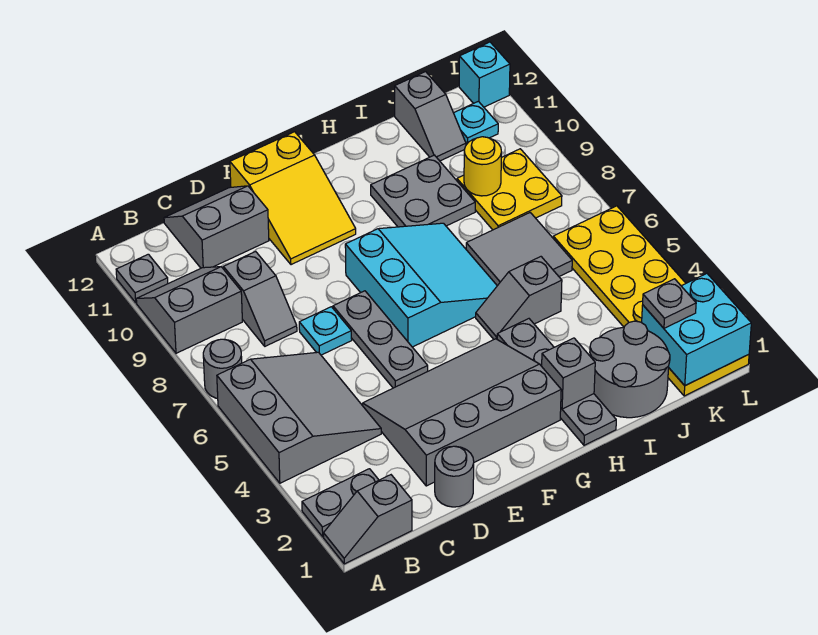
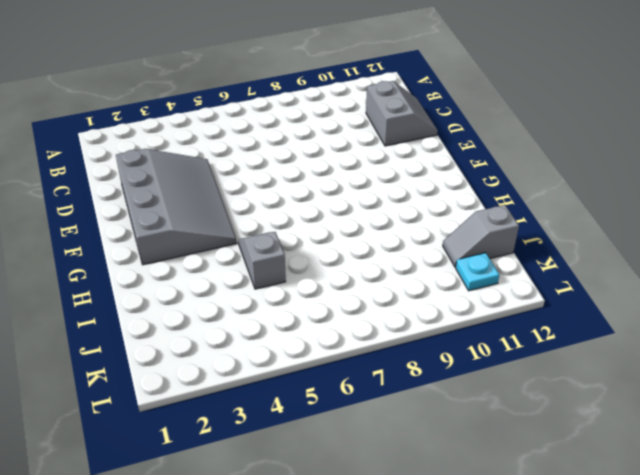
none -> grey 1x2 slope [324,475,412,564]
none -> grey 1x2 plate [302,469,379,537]
none -> grey 3x3 slope [217,352,381,483]

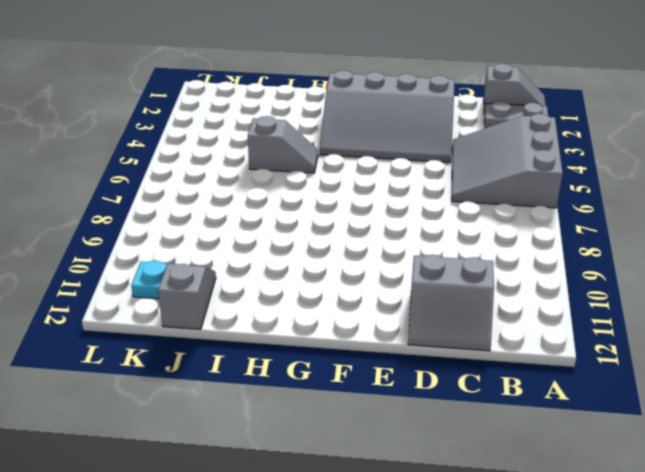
none -> grey 1x1 round brick [203,339,242,399]
none -> grey 2x2 slope [136,267,242,353]
none -> grey 1x1 plate [116,254,168,303]

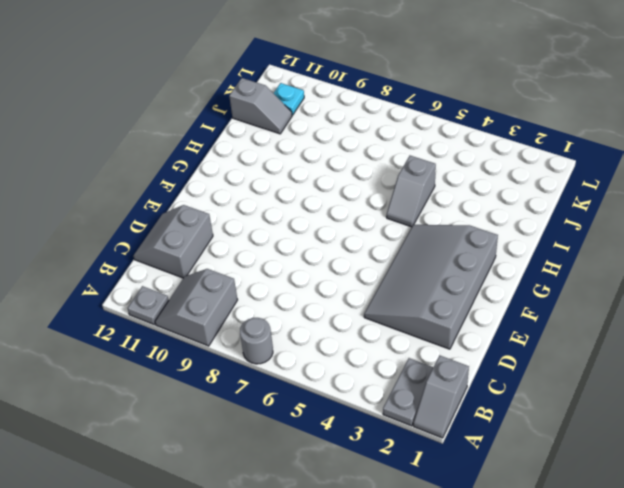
none -> grey 3x3 slope [217,352,381,483]
none -> grey 1x2 slope [223,251,297,346]
none -> grey 1x1 round brick [435,446,474,507]

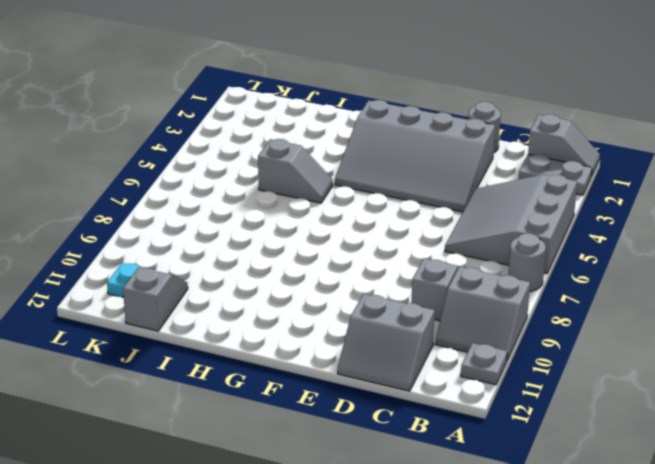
none -> cyan 1x1 plate [299,307,352,355]
none -> grey 1x3 plate [333,291,428,388]
none -> yellow 2x3 slope [230,132,356,265]

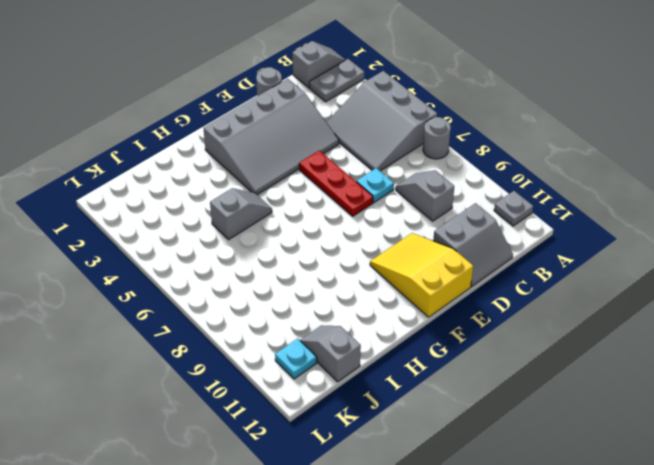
red 1x3 plate [299,150,373,216] -> grey 1x3 plate [333,291,428,388]
none -> grey 2x2 slope [136,267,242,353]
none -> cyan 3x3 slope [345,223,497,347]
none -> grey 1x4 plate [497,319,616,445]

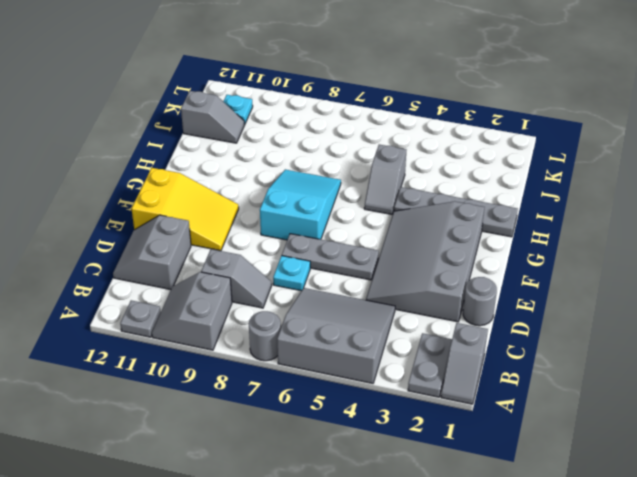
cyan 2x3 slope [260,170,341,240] -> cyan 3x3 slope [345,223,497,347]
none -> grey 2x2 plate [371,155,475,227]
none -> grey 2x2 round brick [590,321,670,418]
none -> grey 2x2 tile [466,213,572,286]

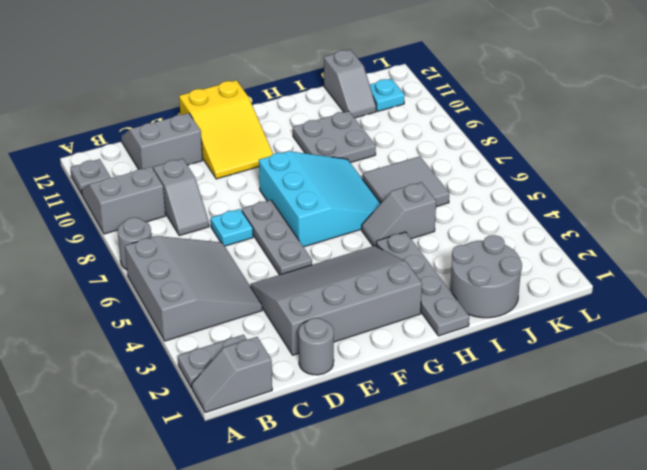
none -> yellow 2x2 plate [457,149,562,230]
none -> yellow 2x6 plate [553,206,749,396]
none -> cyan 1x1 brick [459,42,510,107]

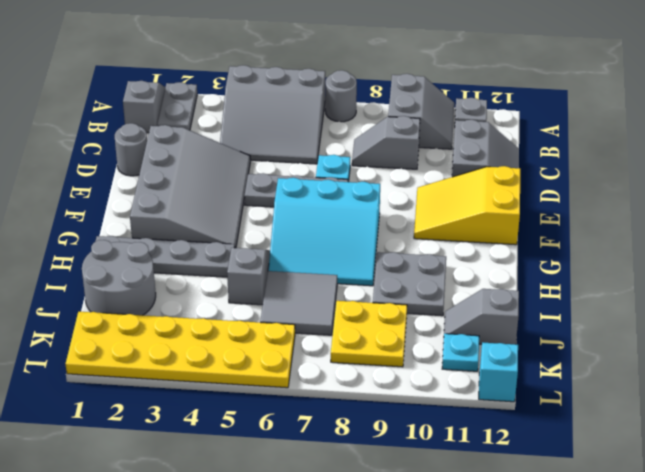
none -> grey 1x1 brick [542,338,595,409]
none -> yellow 1x1 round brick [464,137,501,196]
none -> cyan 2x2 brick [642,274,751,386]

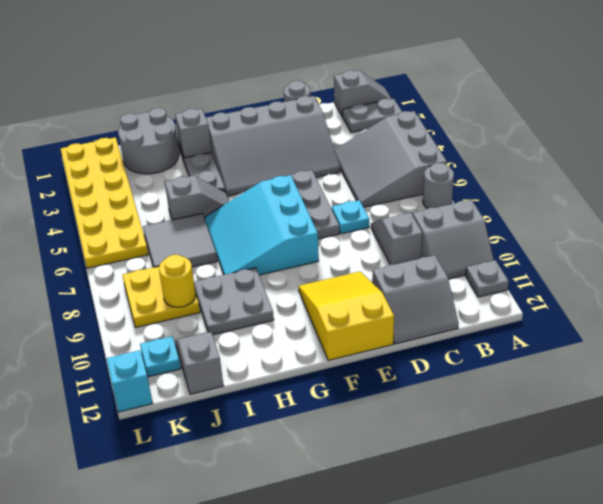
none -> cyan 2x2 brick [642,274,751,386]
none -> grey 1x1 plate [643,279,696,328]

